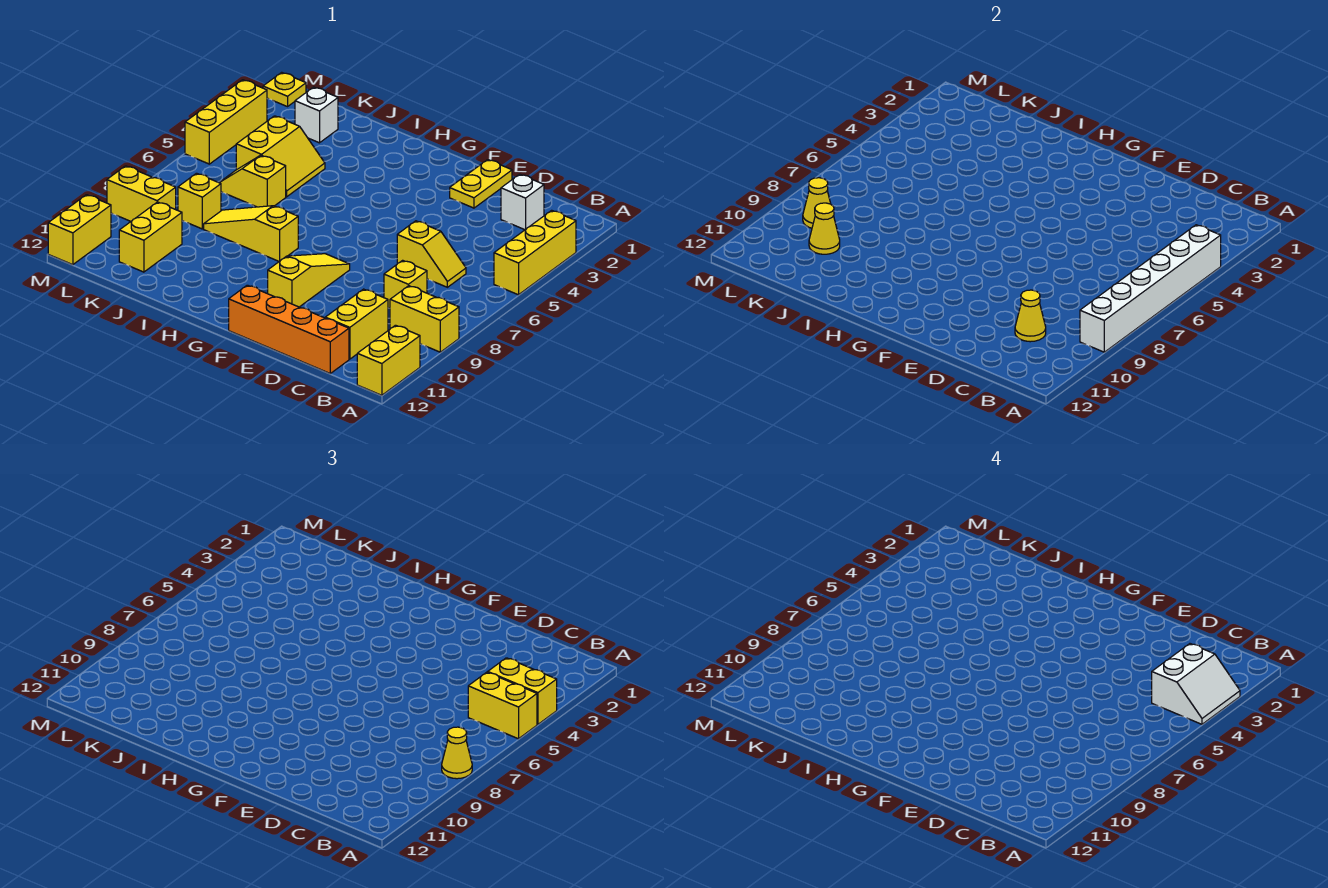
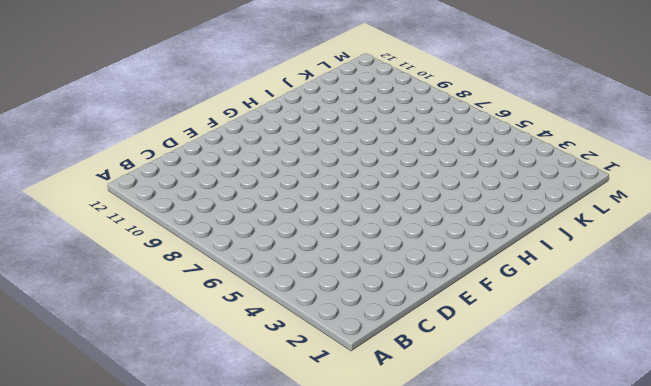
none -> yellow 1x3 brick [494,210,576,295]
none -> yellow 1x2 brick [390,286,459,352]
none -> yellow 1x2 brick [357,325,420,395]

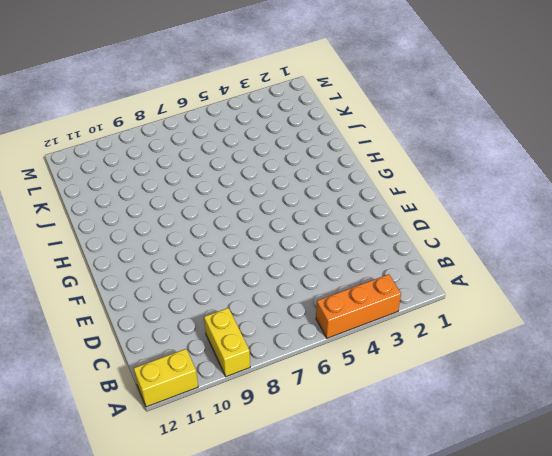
orange 1x3 brick [316,274,401,338] -> yellow 1x3 brick [494,210,576,295]
none -> white 1x1 brick [501,174,544,230]
none -> yellow 1x2 slope [397,221,466,287]
none -> yellow 1x1 brick [384,260,427,308]

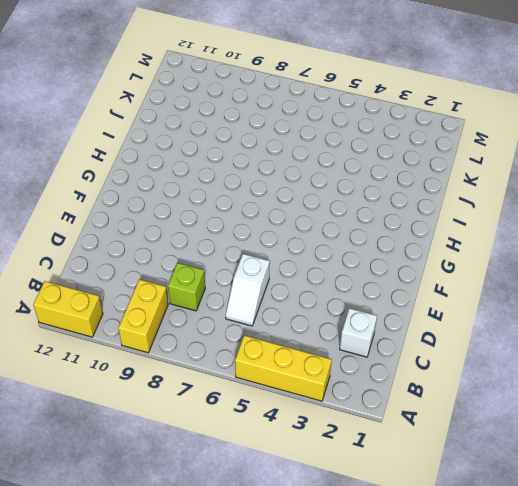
white 1x2 slope [226,254,270,326] -> yellow 1x2 slope [397,221,466,287]
lime 1x1 brick [168,263,205,311] -> yellow 1x1 brick [384,260,427,308]
none -> yellow 1x2 brick [325,289,388,359]
none -> orange 1x4 brick [229,285,349,373]
none -> yellow 1x2 plate [450,160,512,208]

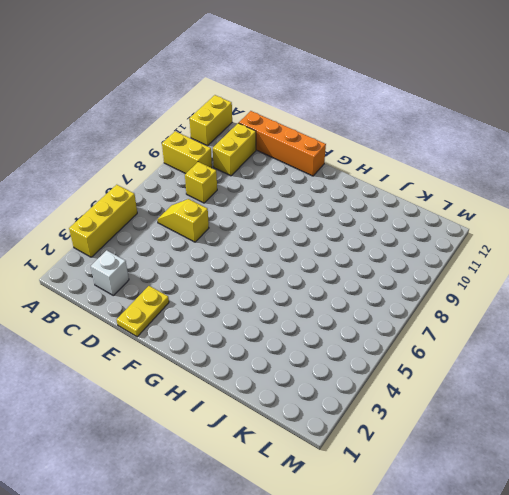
none -> yellow 1x3 slope [268,254,350,307]
none -> yellow 1x3 slope [204,206,298,261]
none -> yellow 2x2 slope [236,116,325,197]

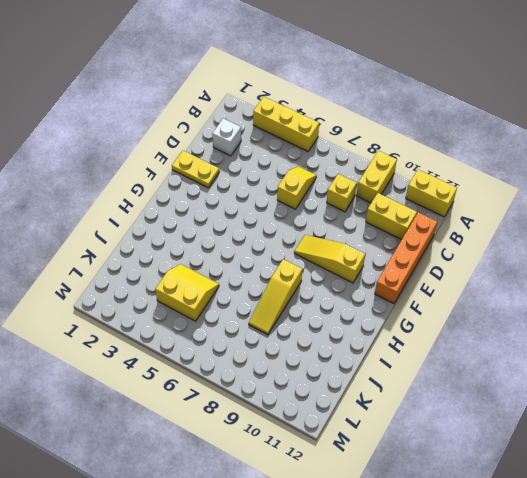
none -> yellow 1x2 slope [219,155,286,207]
none -> white 1x1 brick [295,87,338,143]
none -> yellow 1x1 brick [178,173,221,229]

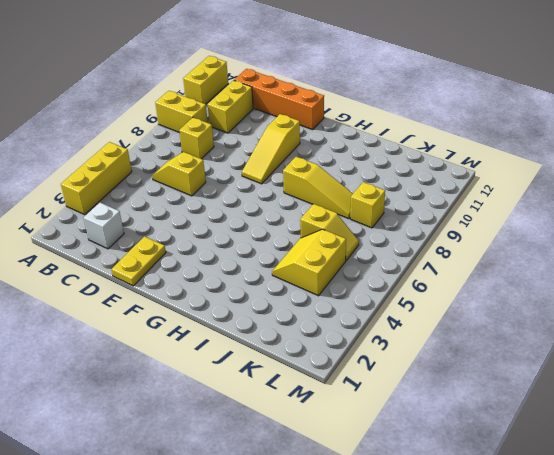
none -> white 1x1 brick [295,87,338,143]
none -> yellow 1x2 brick [119,202,182,272]
none -> yellow 1x2 brick [107,166,176,221]

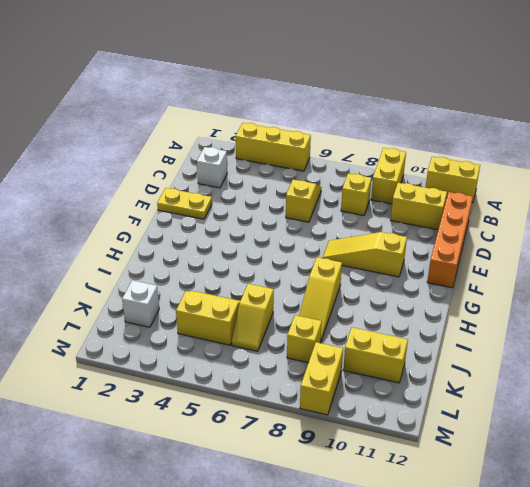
none -> yellow 1x1 plate [263,72,306,107]
none -> yellow 1x3 brick [185,80,267,164]
none -> yellow 1x2 brick [48,195,111,265]

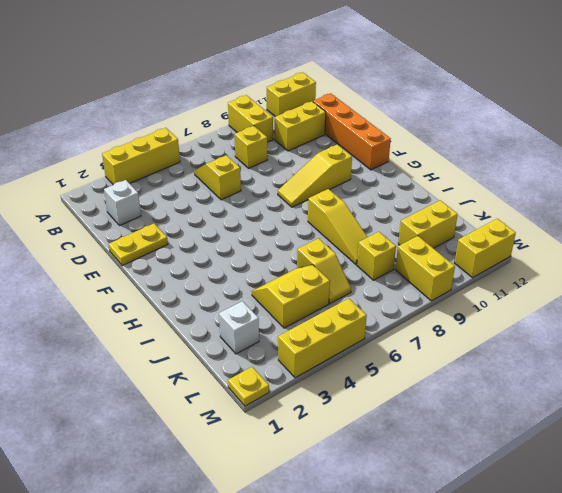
none -> white 1x6 brick [1080,225,1221,352]
none -> yellow 1x1 cone [1015,290,1046,342]
none -> yellow 1x1 cone [809,203,840,254]

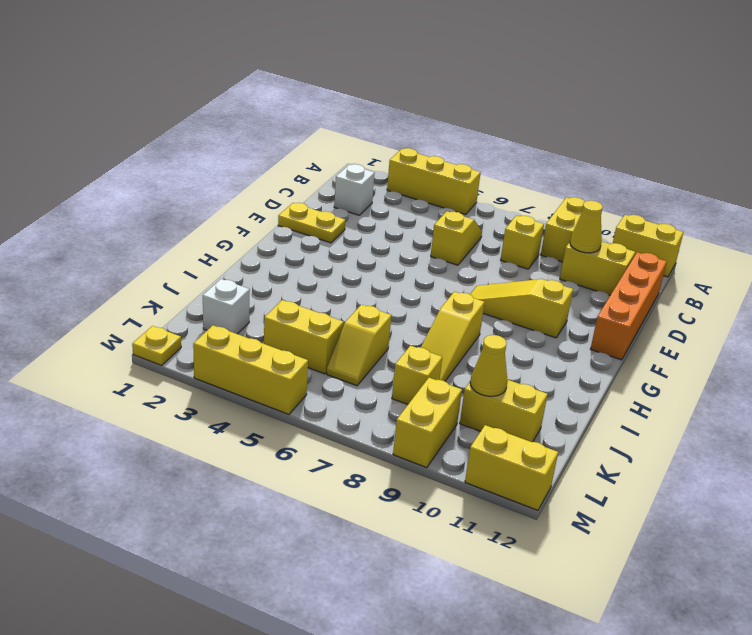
none -> white 1x6 brick [1080,225,1221,352]
none -> yellow 1x1 cone [803,178,831,228]
none -> yellow 1x2 brick [488,658,557,724]

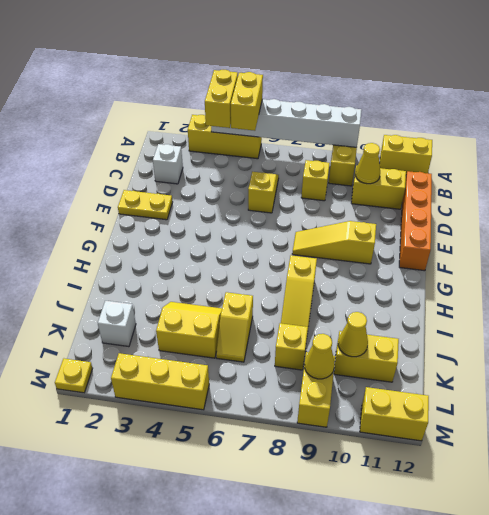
none -> yellow 1x1 cone [442,727,472,779]
none -> white 2x2 slope [1152,644,1240,724]

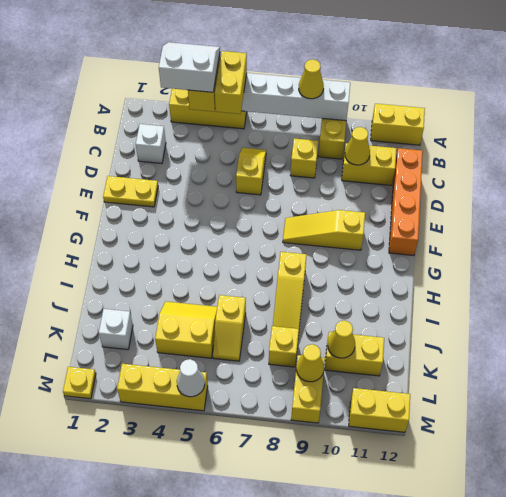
white 1x1 cone [177,359,205,397] -> none

